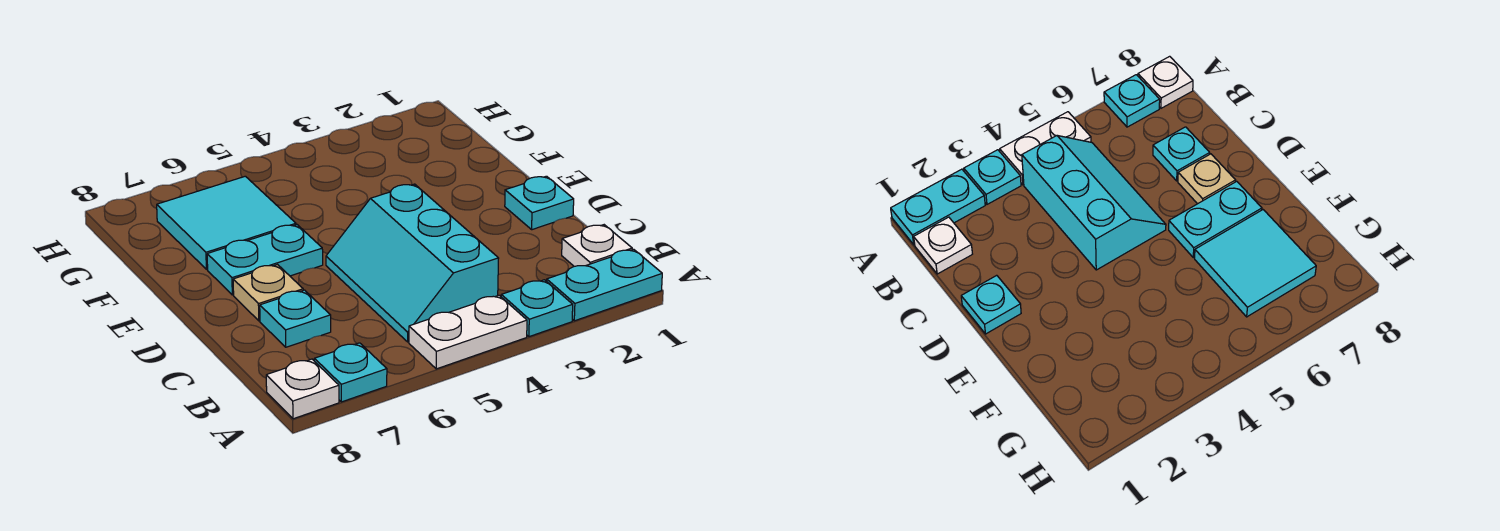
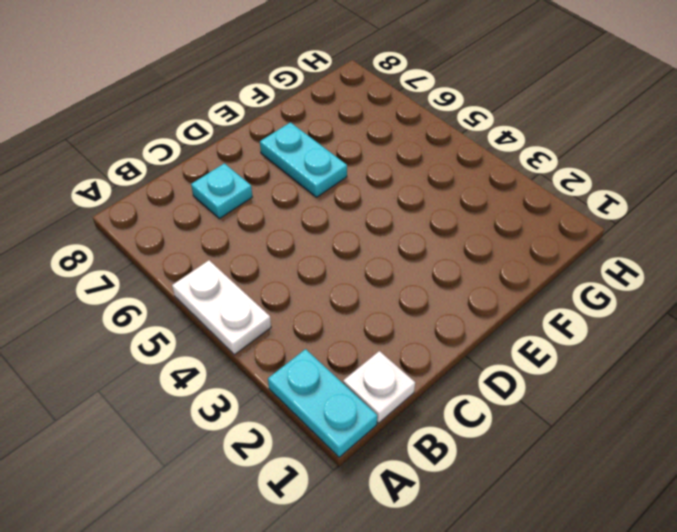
none -> cyan 1x1 plate [501,280,573,337]
none -> cyan 1x1 plate [314,343,387,402]
none -> white 1x1 plate [266,359,339,419]

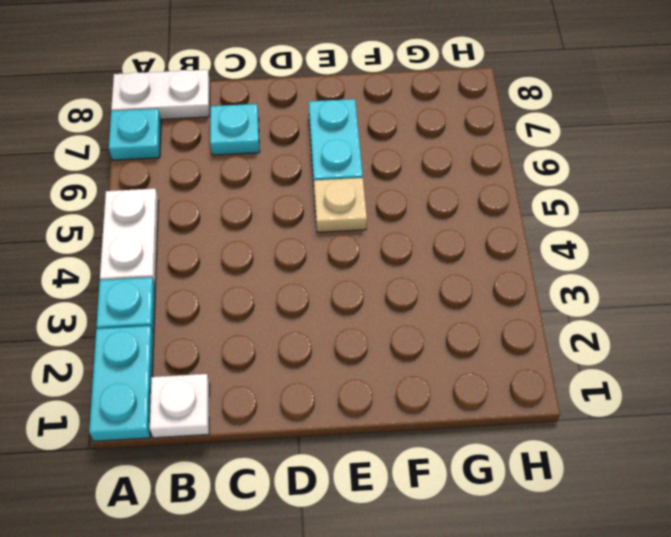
white 1x2 plate [111,70,210,119] -> white 1x1 plate [266,359,339,419]
tan 1x1 plate [314,178,367,232] -> tan 1x1 plate moved to [233,265,303,321]
none -> cyan 2x3 slope [326,184,499,342]
none -> cyan 1x1 plate [505,176,574,230]
none -> cyan 2x2 tile [157,176,296,269]

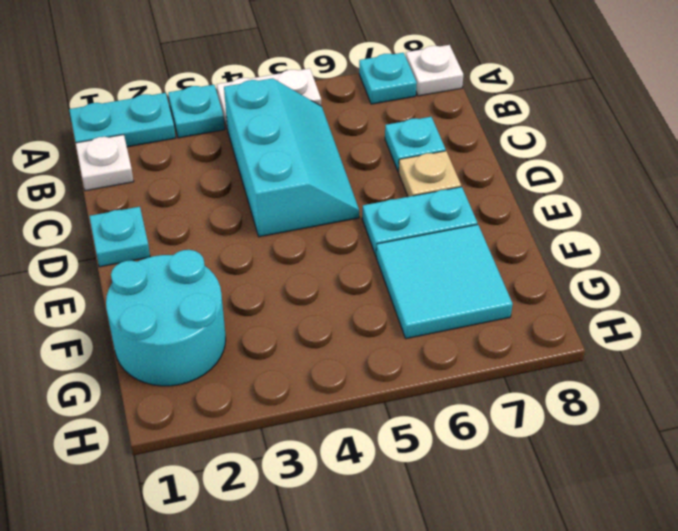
cyan 2x2 round brick [106,250,226,386] -> none

